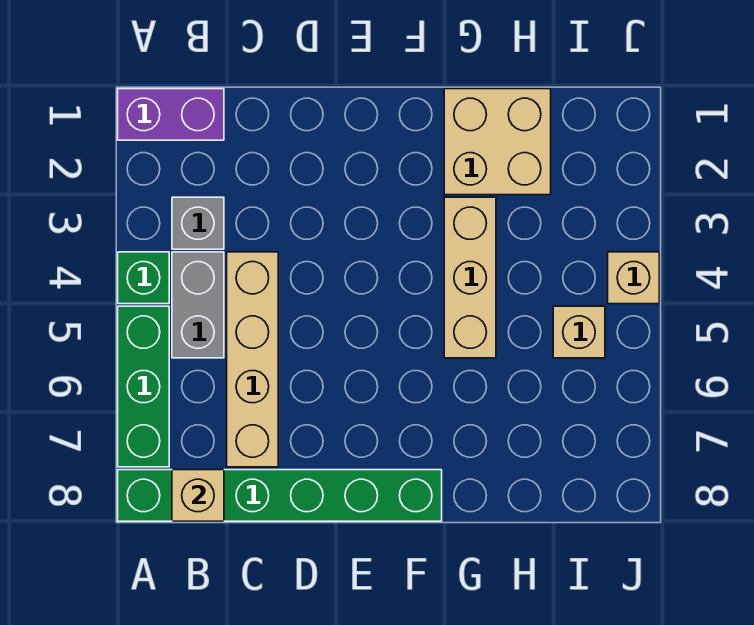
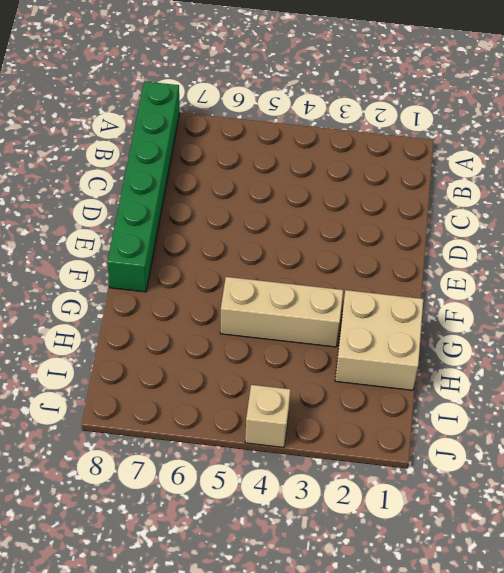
none -> purple 1x2 brick [118,89,224,140]
none -> green 1x1 brick [118,252,169,304]
none -> green 1x3 brick [118,306,169,467]

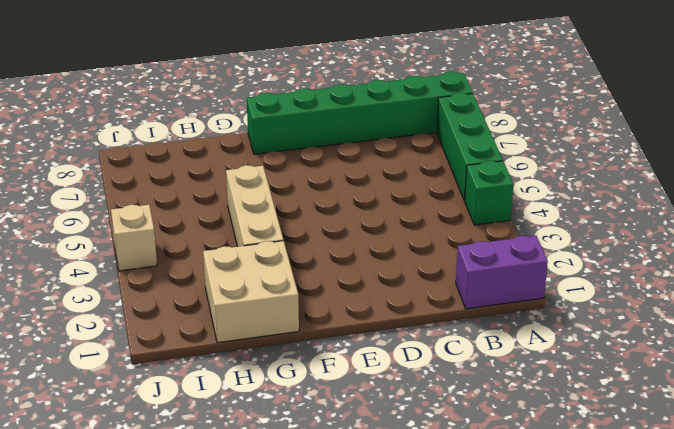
none -> grey 1x1 brick [172,197,224,249]
none -> grey 1x2 brick [172,252,224,358]
none -> tan 1x4 brick [227,252,278,467]

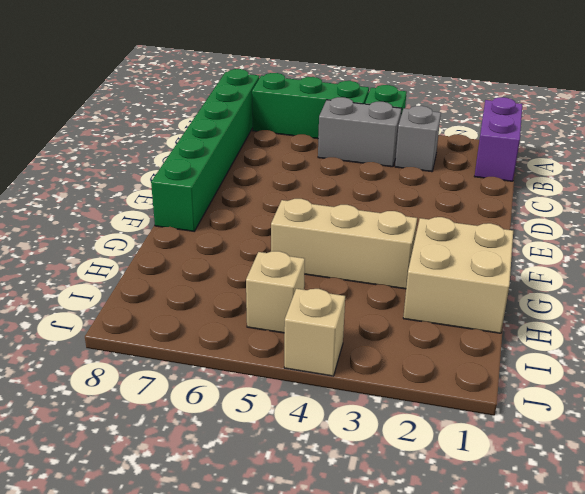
none -> tan 1x4 brick [227,252,278,467]
none -> tan 1x1 brick [172,470,224,521]

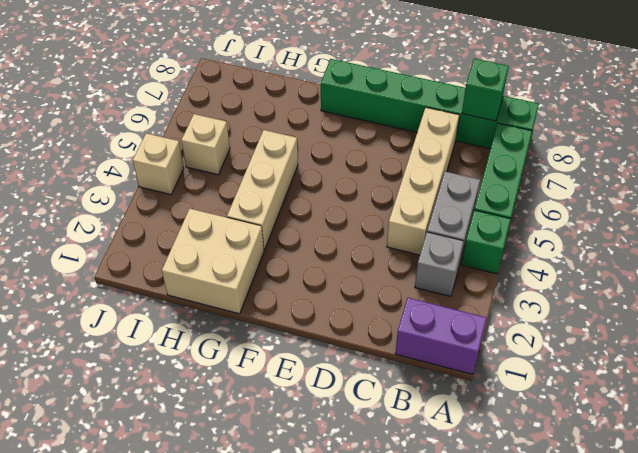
green 1x1 brick [462,59,509,121] -> tan 1x1 brick [172,470,224,521]

